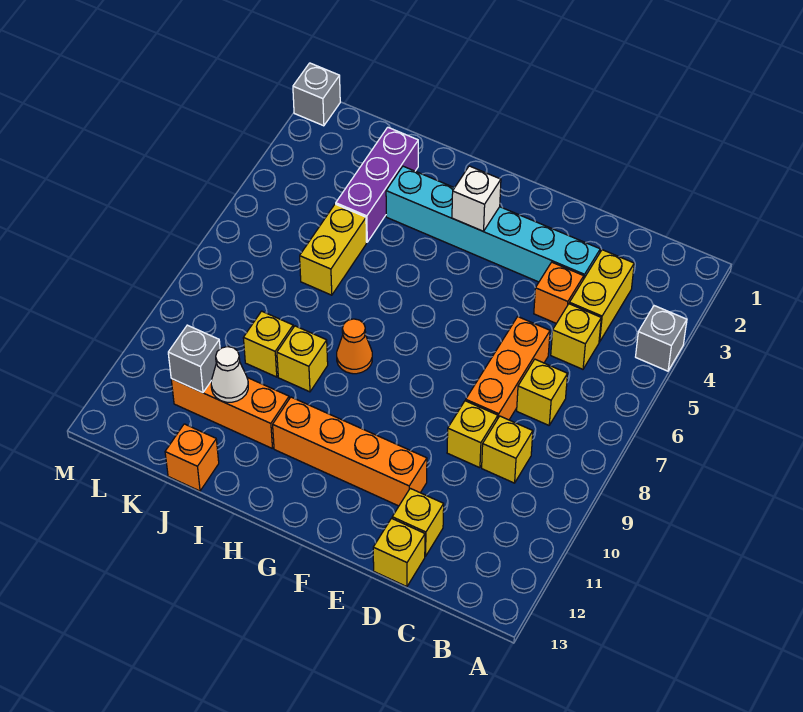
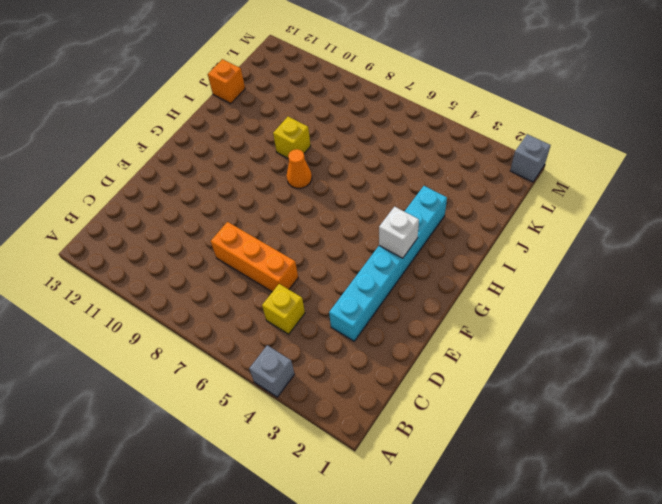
none -> yellow 1x2 brick [569,250,634,342]
none -> yellow 1x1 brick [517,359,568,425]
none -> yellow 1x1 brick [482,416,533,483]

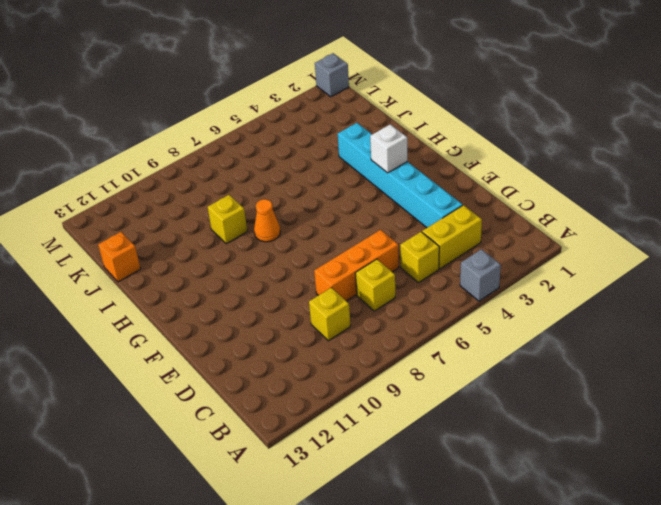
none -> orange 1x1 brick [534,262,584,323]
none -> yellow 1x1 brick [447,401,498,468]
none -> yellow 1x1 brick [392,488,444,556]

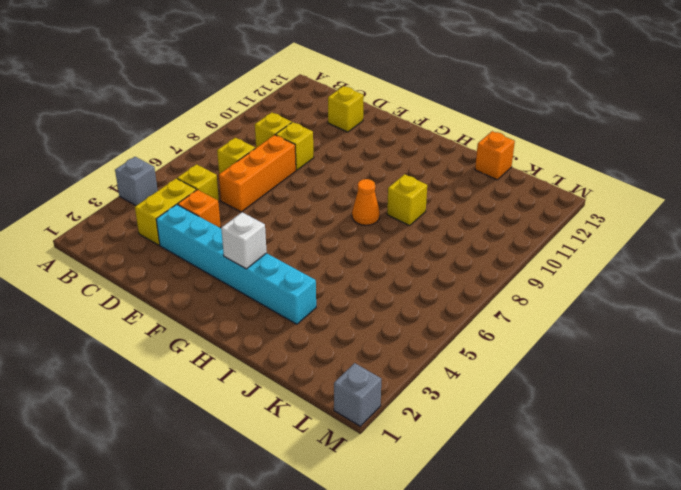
none -> yellow 1x1 brick [373,518,425,587]
none -> orange 1x4 brick [273,397,427,506]
none -> orange 1x3 brick [171,378,289,449]

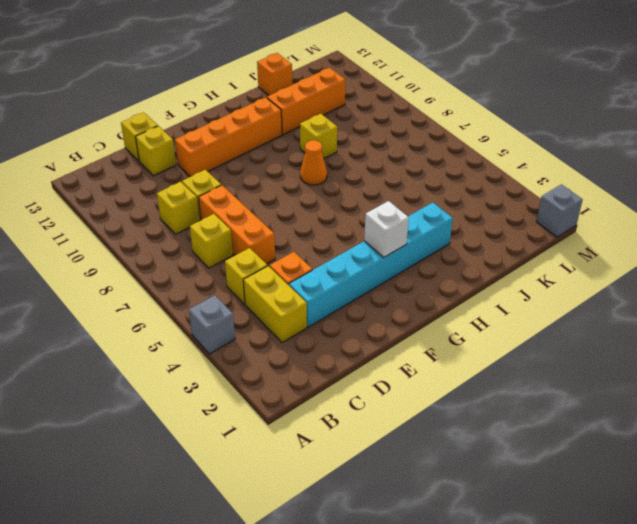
none -> purple 1x3 brick [336,127,418,242]
none -> yellow 1x2 brick [300,204,366,295]
none -> yellow 1x1 brick [243,311,293,377]

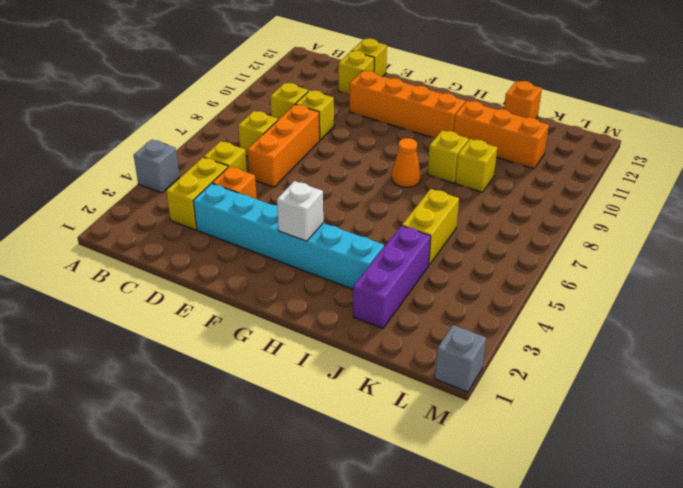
none -> white 1x1 cone [211,347,248,402]
none -> grey 1x1 brick [168,325,220,393]

